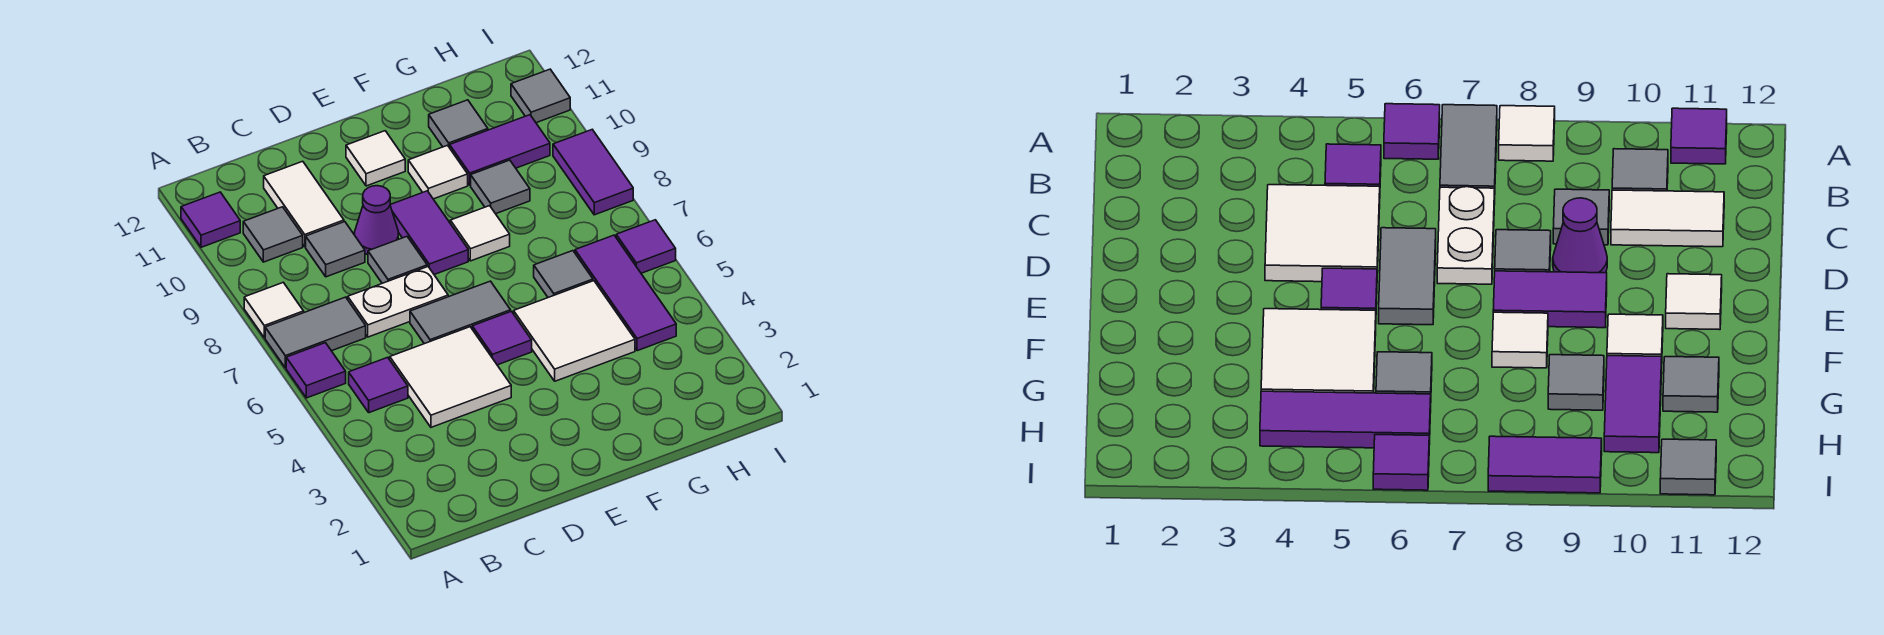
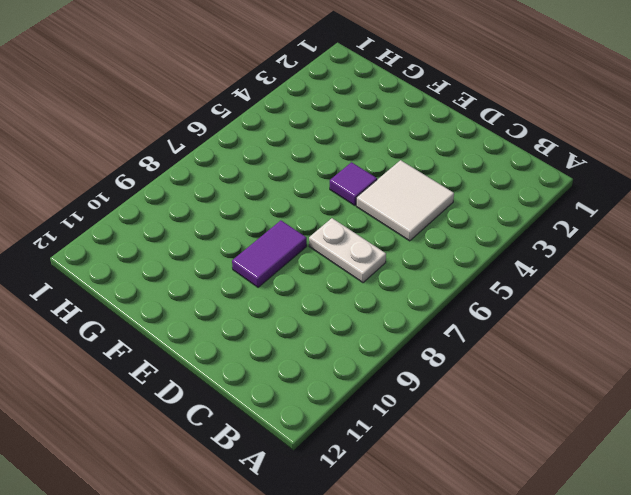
none -> purple 1x1 tile [286,343,346,398]
none -> grey 1x2 tile [265,297,366,368]
none -> white 1x1 tile [244,282,304,338]

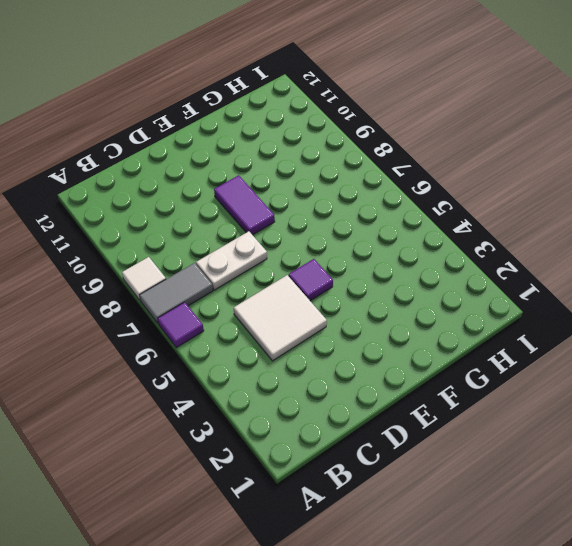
none -> purple 1x1 tile [181,192,240,247]
none -> purple 1x1 tile [349,357,408,413]
none -> grey 1x1 tile [243,207,303,262]

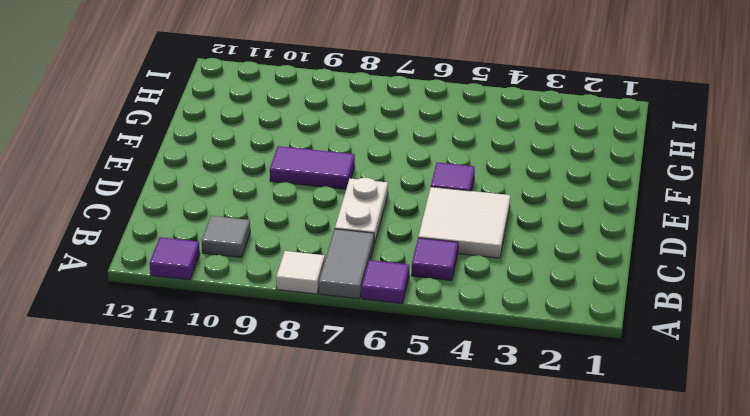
none -> grey 1x1 tile [306,222,365,277]
none -> white 1x2 tile [264,161,344,247]
none -> grey 1x2 tile [410,281,511,344]

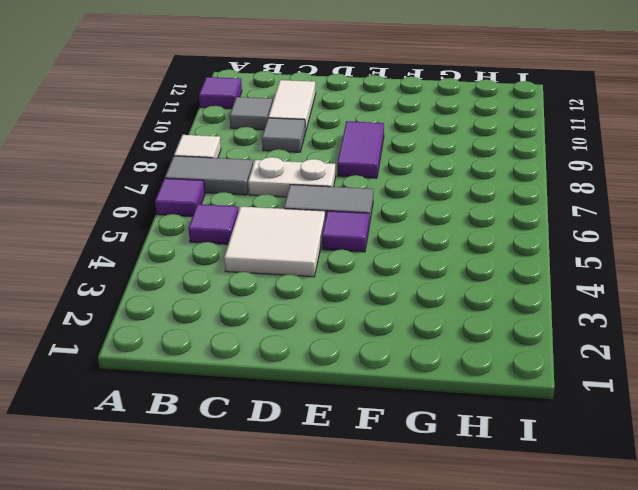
none -> grey 1x1 tile [368,237,427,283]
none -> purple 1x1 cone [355,186,398,255]
none -> white 1x1 tile [346,131,405,186]

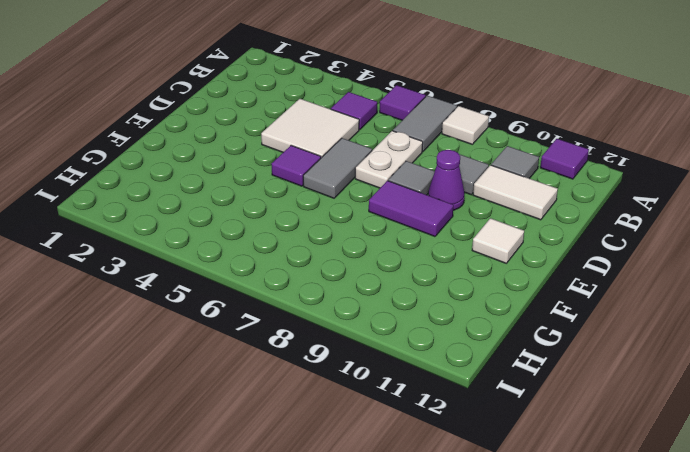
none -> white 2x2 tile [514,281,635,381]
none -> white 1x1 tile [450,206,510,261]
none -> white 1x1 tile [408,145,468,199]

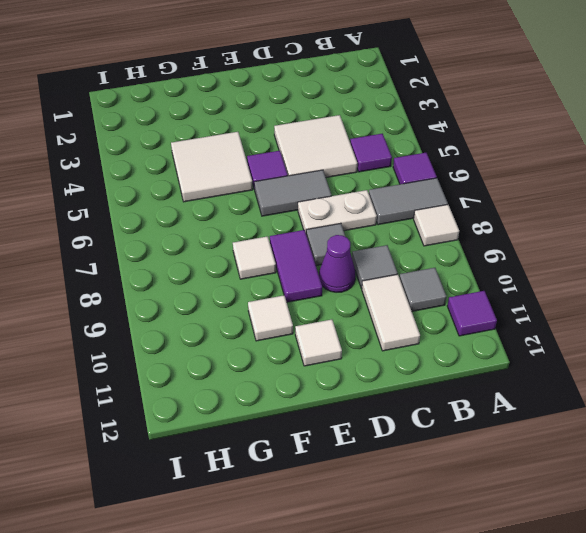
none -> grey 1x1 tile [534,251,593,297]
none -> grey 1x1 tile [471,160,530,214]
none -> purple 1x2 tile [450,115,550,185]

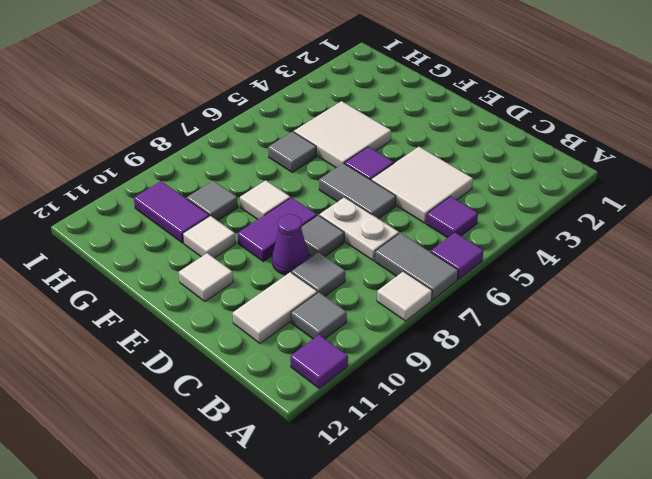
none -> grey 1x1 tile [429,100,488,148]
none -> purple 1x3 tile [575,235,676,351]
none -> purple 1x1 tile [616,220,676,273]

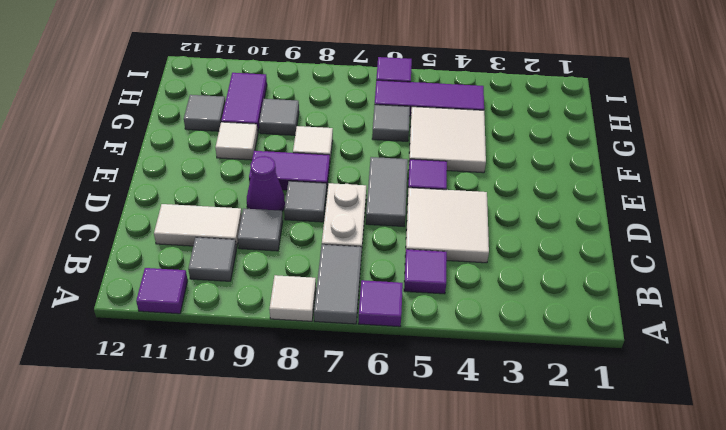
none -> white 1x1 tile [346,131,405,186]
none -> purple 1x2 tile [553,130,633,215]
none -> grey 1x1 tile [511,69,570,123]

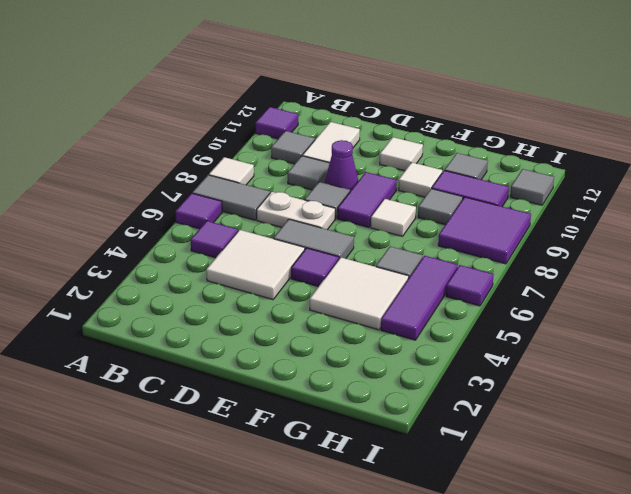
purple 2x2 tile [438,197,531,264] -> purple 1x2 tile [553,130,633,215]

